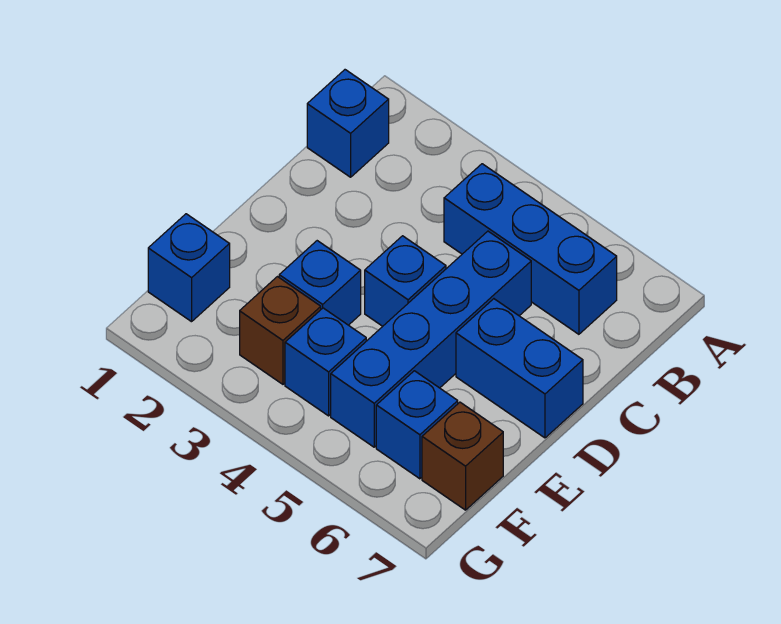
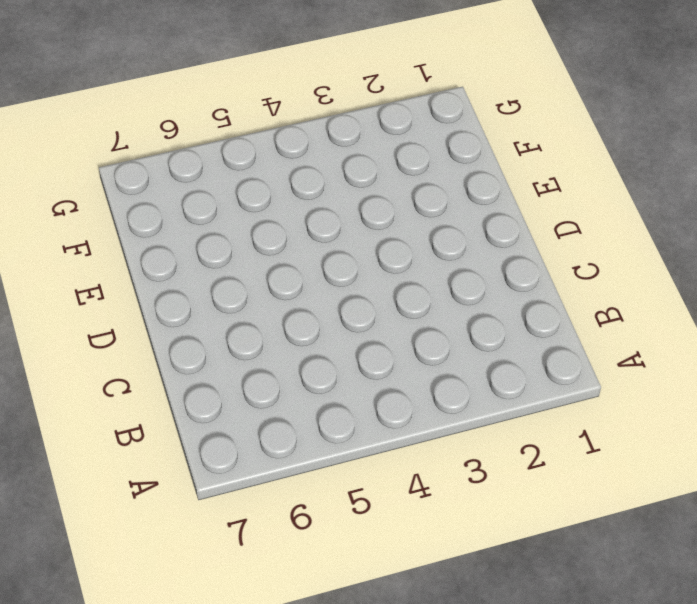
none -> blue 1x1 brick [307,70,389,177]
none -> blue 1x3 brick [444,164,617,334]

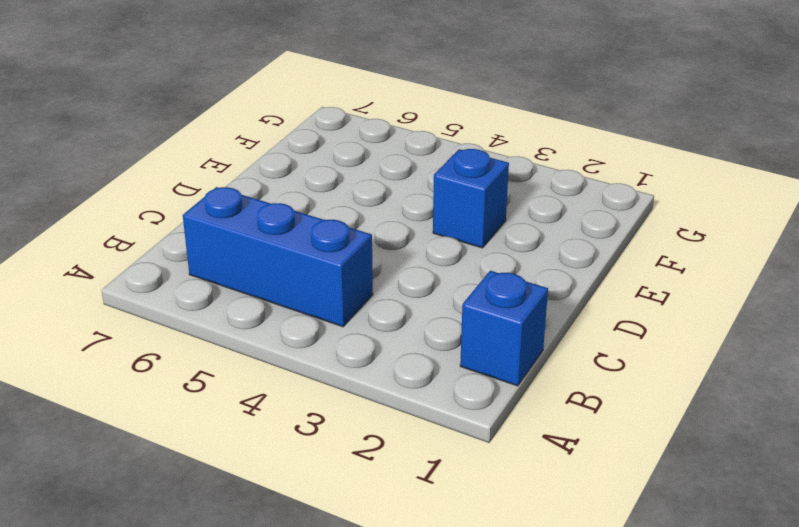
none -> blue 1x4 brick [331,231,531,447]
none -> blue 1x1 brick [365,236,446,326]

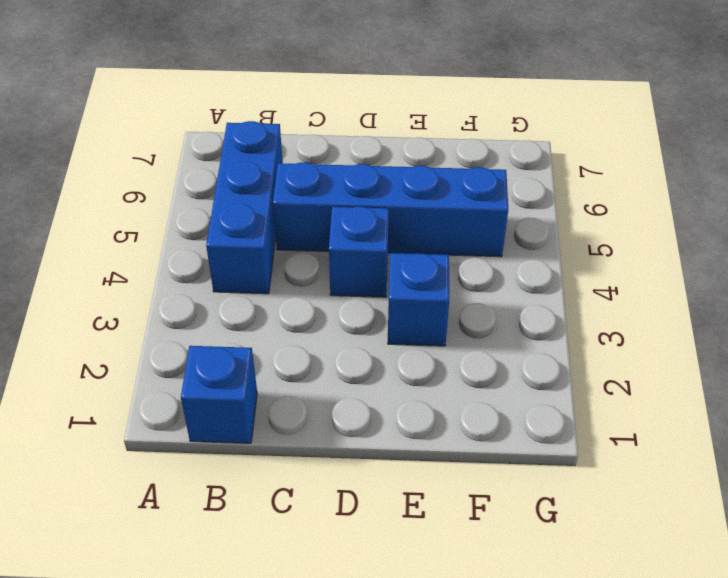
none -> blue 1x2 brick [456,299,583,438]
none -> blue 1x1 brick [148,214,230,322]

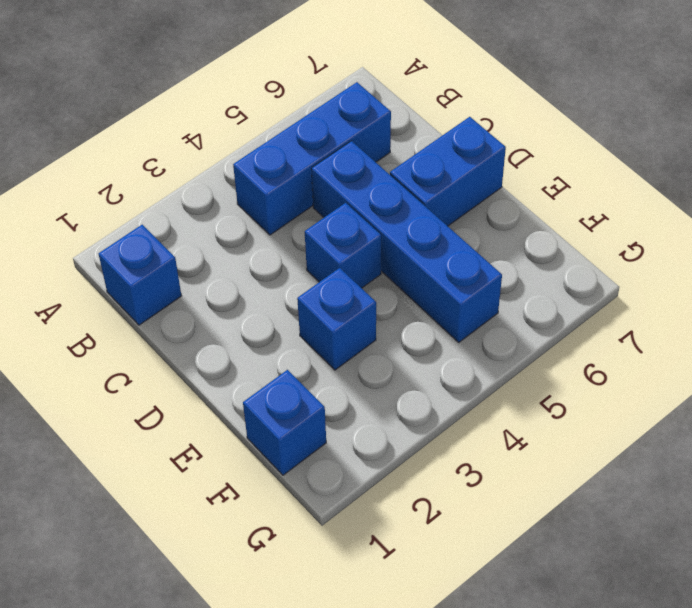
none -> brown 1x1 brick [240,277,321,384]
none -> blue 1x1 brick [285,308,366,416]

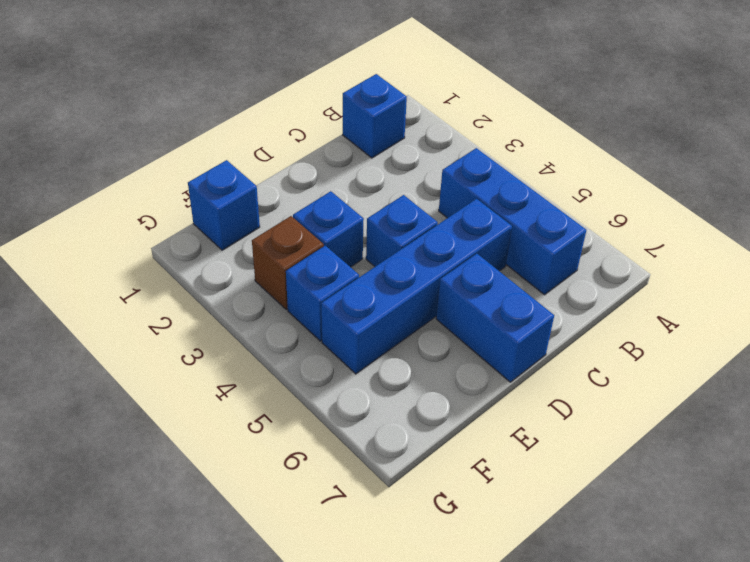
none -> blue 1x1 brick [376,371,458,479]
none -> brown 1x1 brick [422,402,503,510]

